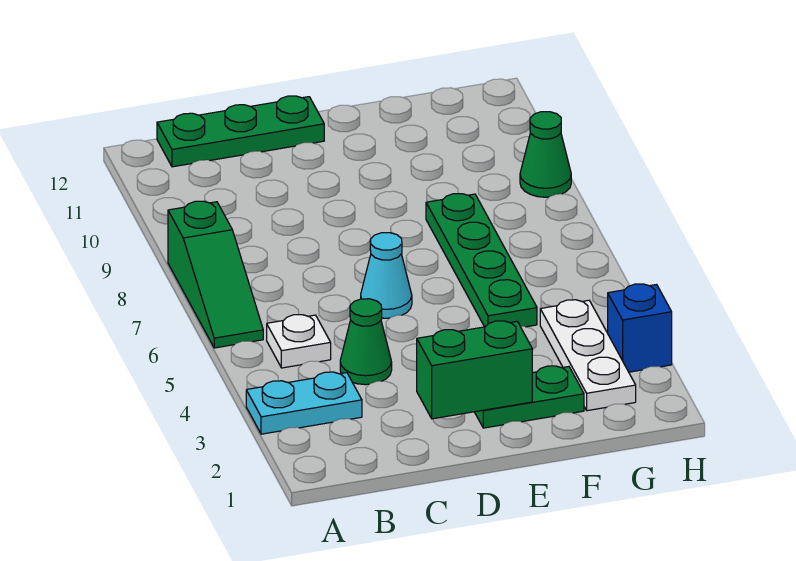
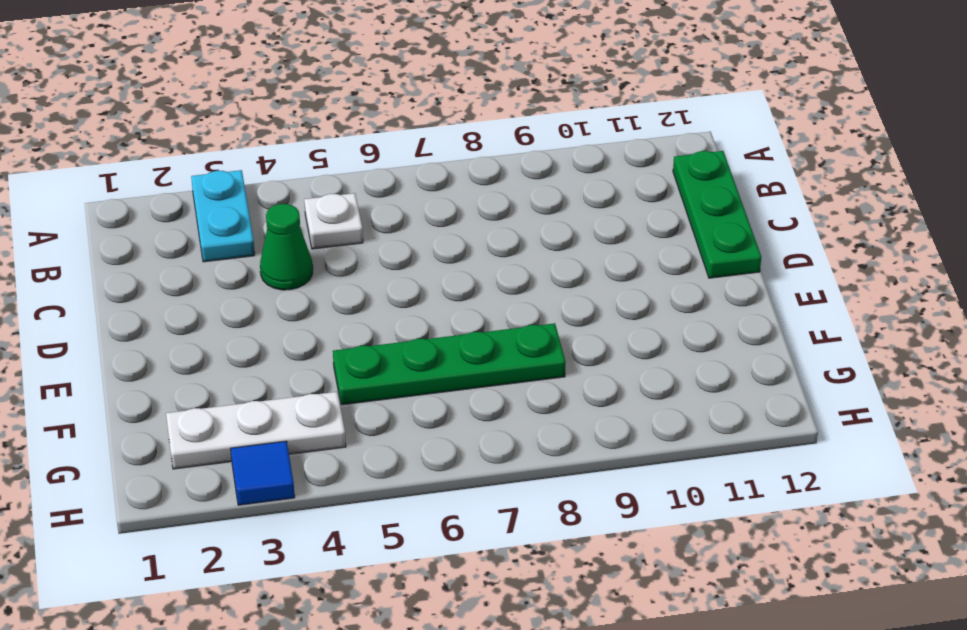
blue 1x1 tile [231,441,295,505] -> blue 1x1 brick [608,284,672,372]
none -> green 1x3 slope [168,201,263,348]
none -> cyan 1x1 cone [361,233,412,318]
none -> green 1x2 plate [475,366,584,428]

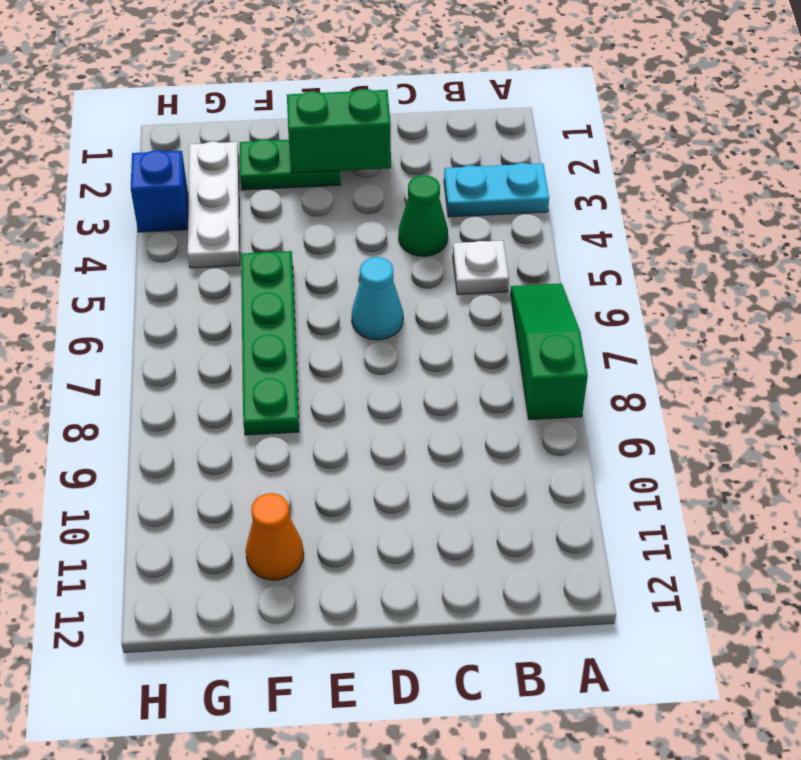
orange 1x1 cone [246,493,304,580] -> none
none -> green 1x3 plate [157,96,324,167]
none -> green 1x1 cone [520,112,571,197]

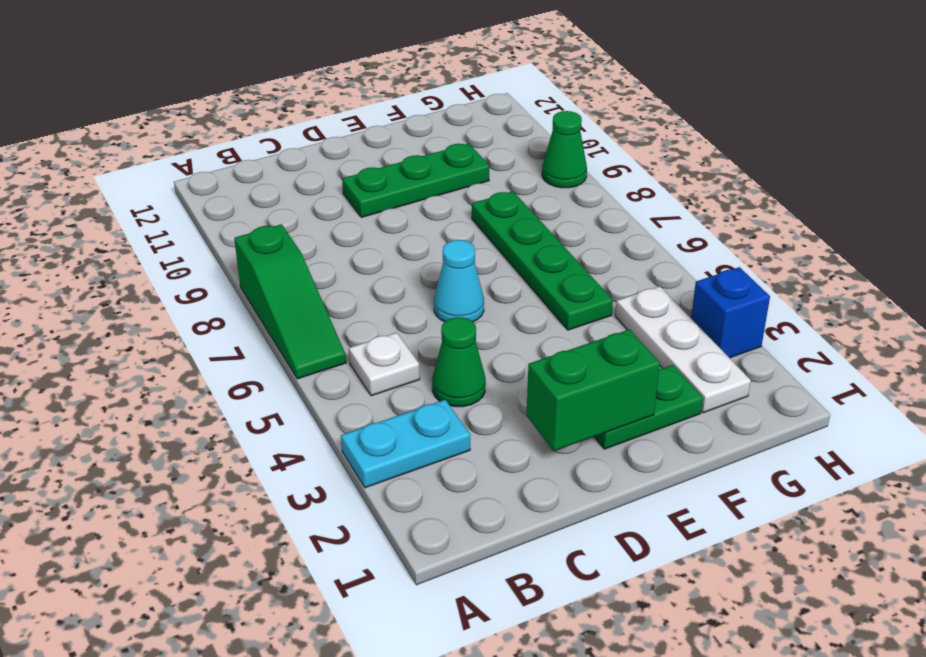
green 1x3 plate [342,143,489,217] -> green 1x3 plate moved to [157,96,324,167]

